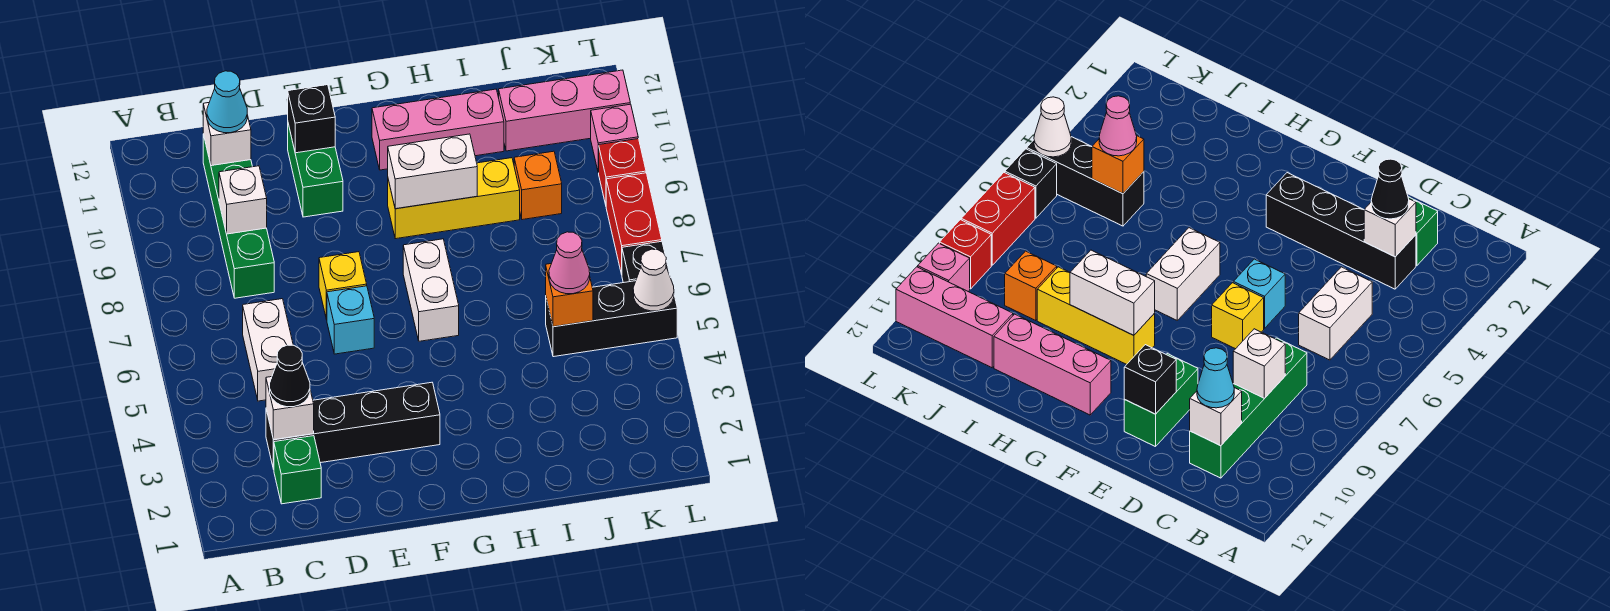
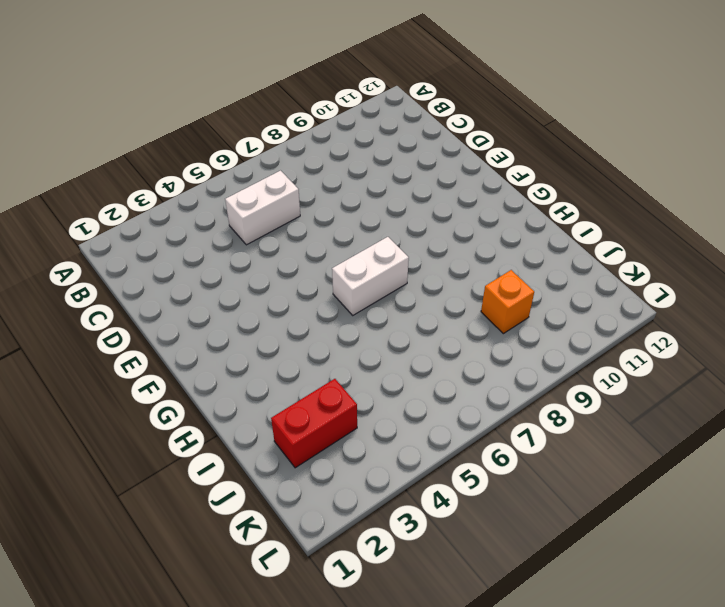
red 1x2 brick [271,379,357,468] -> red 1x2 brick moved to [606,173,662,274]
none -> green 1x1 brick [274,436,321,504]
none -> black 1x4 brick [266,382,440,469]
none -> green 1x4 brick [203,134,274,298]

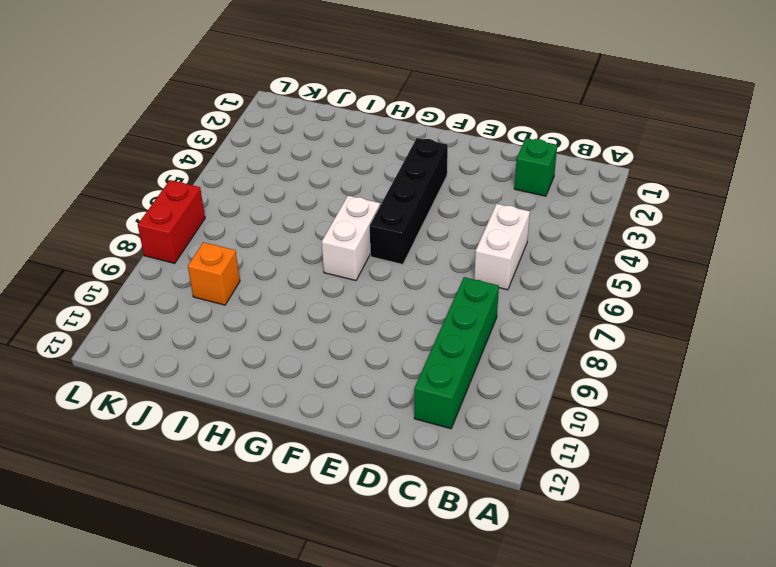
black 1x4 brick [370,138,448,265] -> black 1x4 brick turned to [266,382,440,469]
none -> cyan 1x1 brick [327,286,374,354]
none -> yellow 1x1 brick [319,252,367,320]
none -> green 1x2 brick [288,124,343,217]

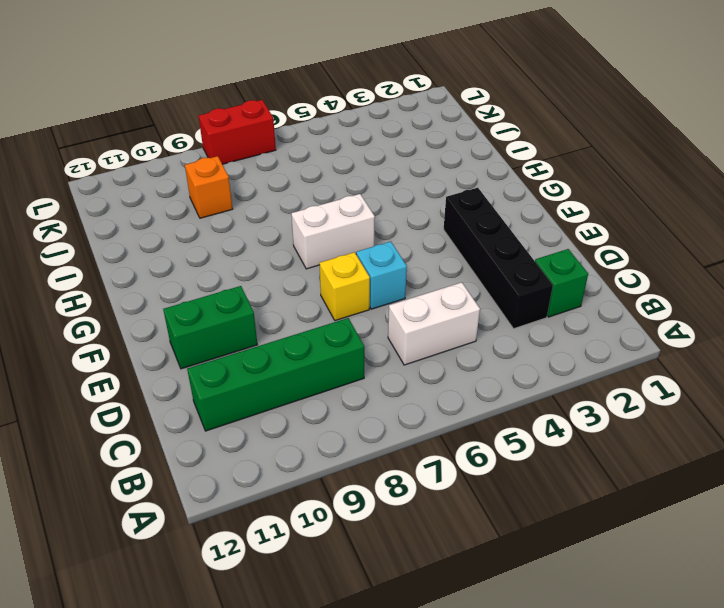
none -> yellow 1x3 brick [388,158,520,239]
none -> pink 1x3 brick [372,89,504,170]
none -> black 1x3 brick [546,281,677,357]

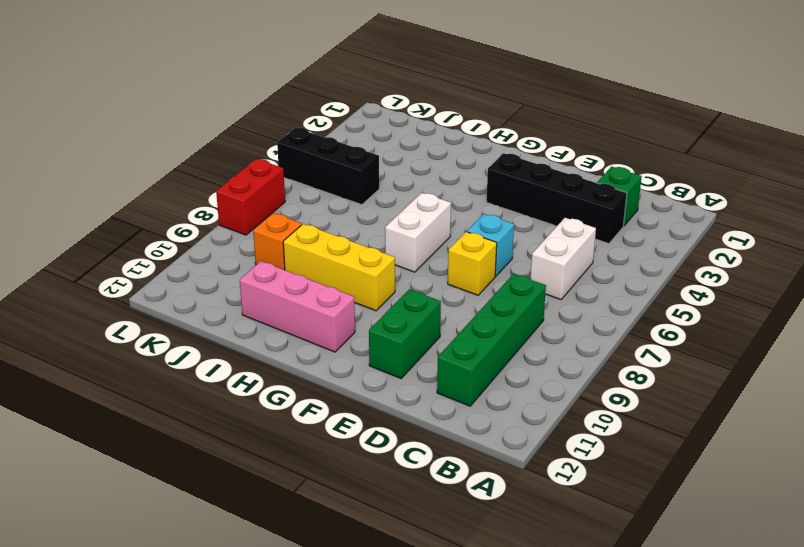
none -> pink 1x3 brick [499,70,630,151]
none -> black 1x1 brick [622,241,670,283]
none -> red 1x1 brick [598,139,646,205]

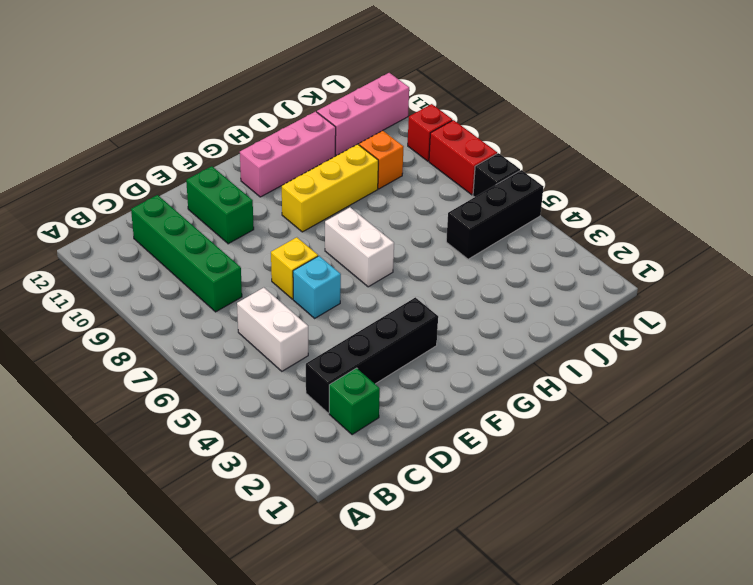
none -> pink 1x1 brick [591,104,638,172]
none -> white 1x1 brick [266,377,314,440]
none -> white 1x1 brick [219,166,267,234]

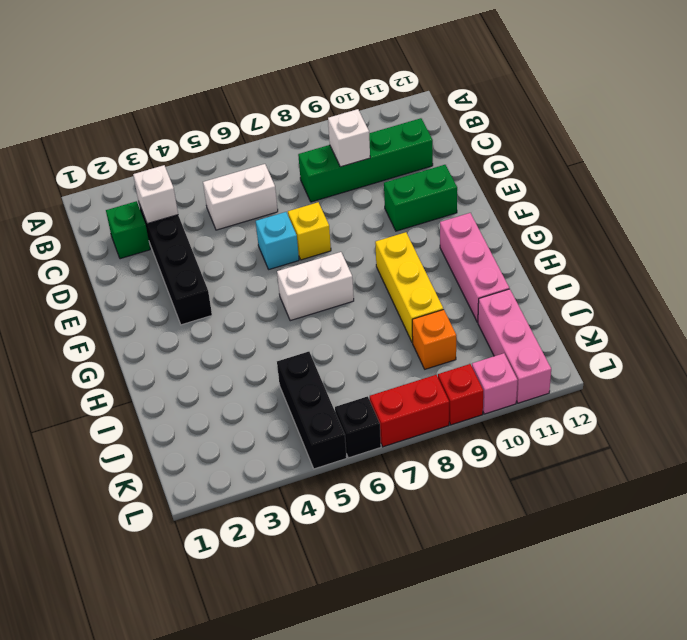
none -> white 1x1 brick [203,103,251,166]
none -> black 1x1 brick [288,85,335,153]
none -> white 1x2 brick [388,134,477,209]

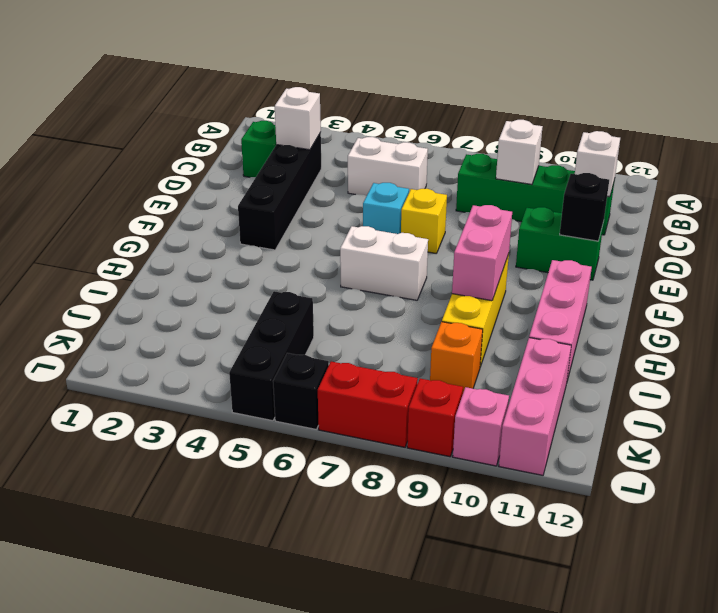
pink 1x2 brick [452,205,512,301] -> white 1x2 brick [388,134,477,209]
none -> orange 1x1 brick [546,264,593,327]
none -> white 1x1 cone [633,249,674,311]
none -> black 1x1 cone [270,345,310,407]

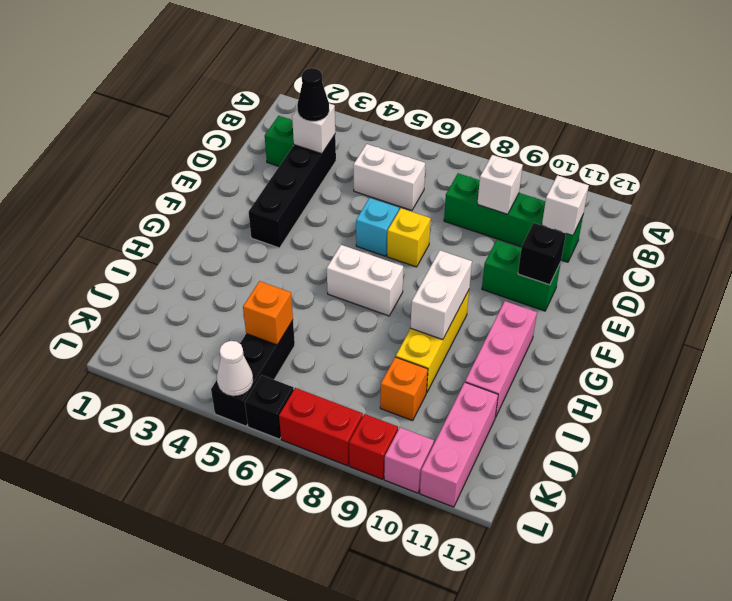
none -> cyan 1x1 cone [207,71,247,133]
none -> pink 1x1 cone [549,232,590,294]

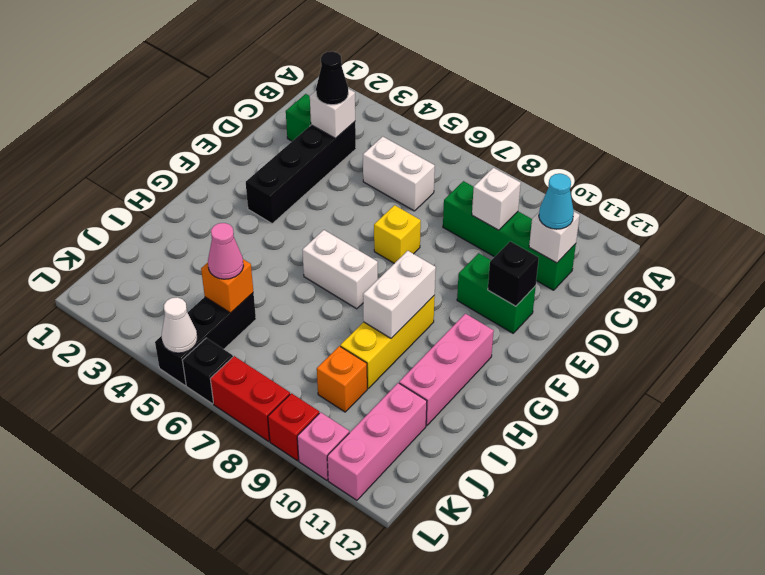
none -> cyan 1x1 brick [327,286,374,354]

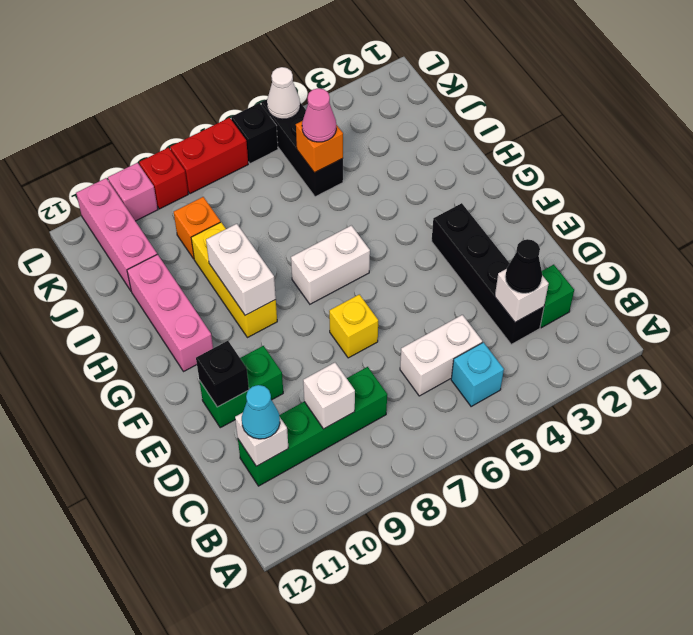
cyan 1x1 brick [451,342,504,407] -> cyan 1x1 brick moved to [327,286,374,354]

